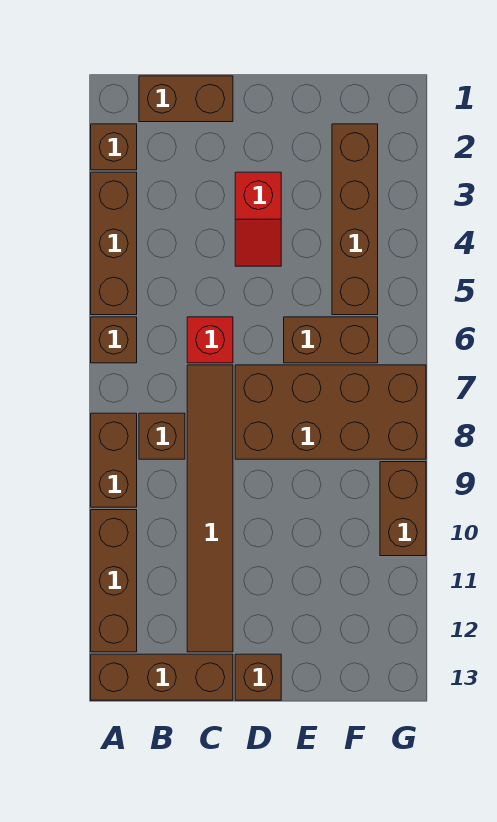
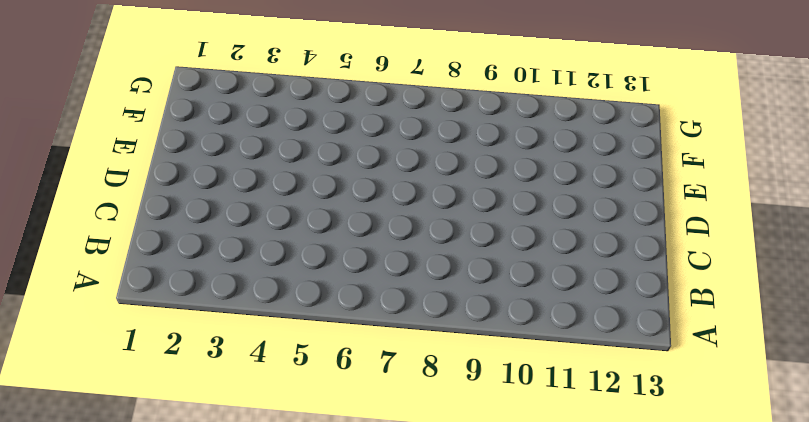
none -> brown 1x1 brick [91,124,137,170]
none -> brown 1x3 brick [91,172,137,315]
none -> brown 1x1 brick [91,317,137,363]

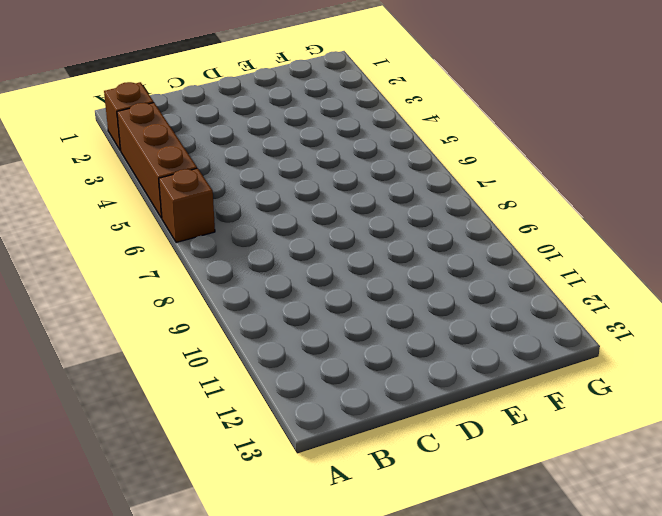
none -> brown 1x2 brick [91,413,137,507]
none -> brown 1x3 brick [91,510,137,652]
none -> brown 1x3 brick [91,654,233,700]

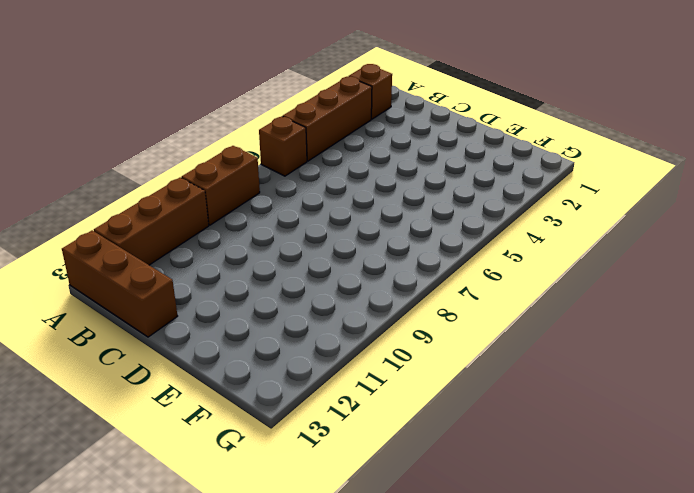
none -> brown 1x2 brick [139,76,233,122]
none -> brown 1x1 brick [139,413,185,459]
none -> red 1x1 brick [187,317,233,363]

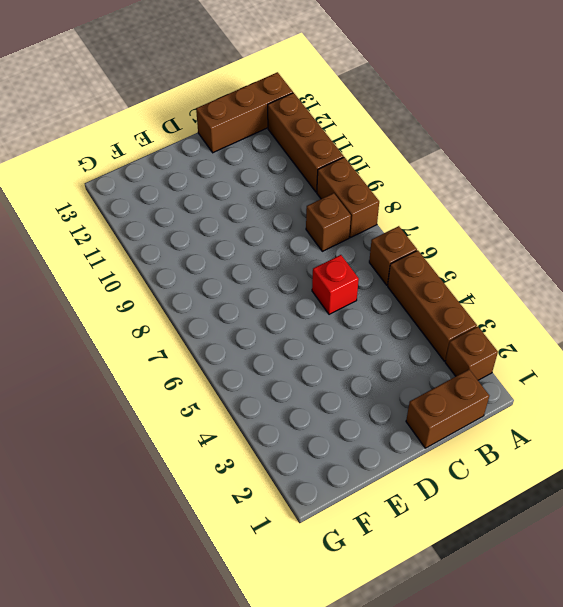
none -> brown 1x6 tile [187,365,233,652]
none -> red 1x2 slope [235,172,281,266]
none -> brown 2x4 brick [235,365,426,459]

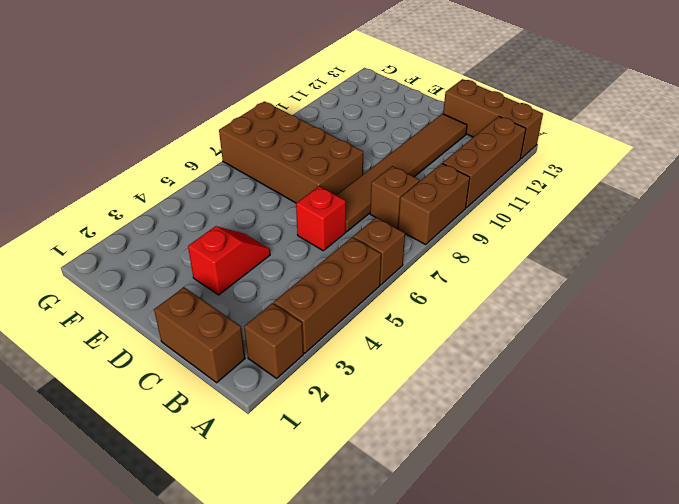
none -> brown 1x1 brick [235,654,281,700]
none -> brown 1x2 brick [284,317,378,363]
none -> brown 1x4 brick [332,124,378,315]

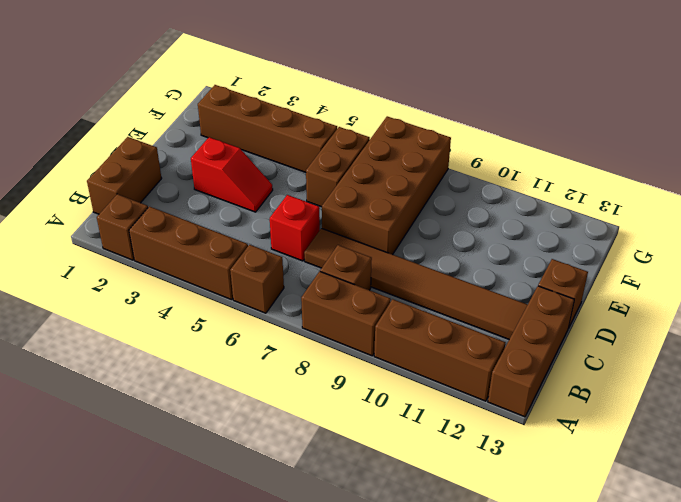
none -> brown 1x2 brick [380,462,426,556]

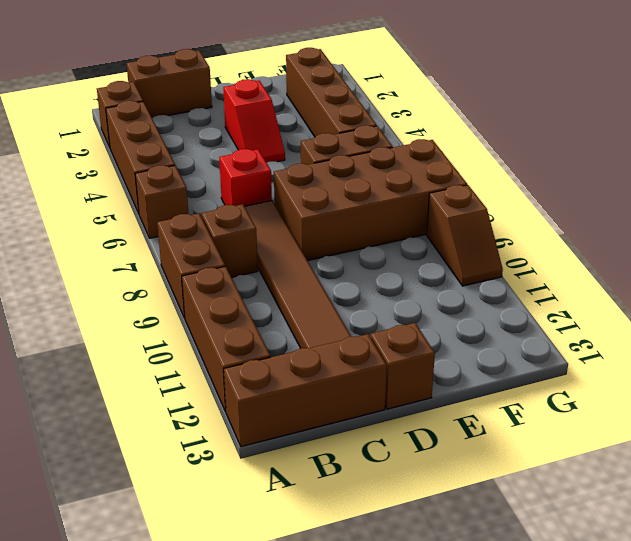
brown 1x2 slope [427,185,503,286] -> brown 1x2 brick [380,462,426,556]

